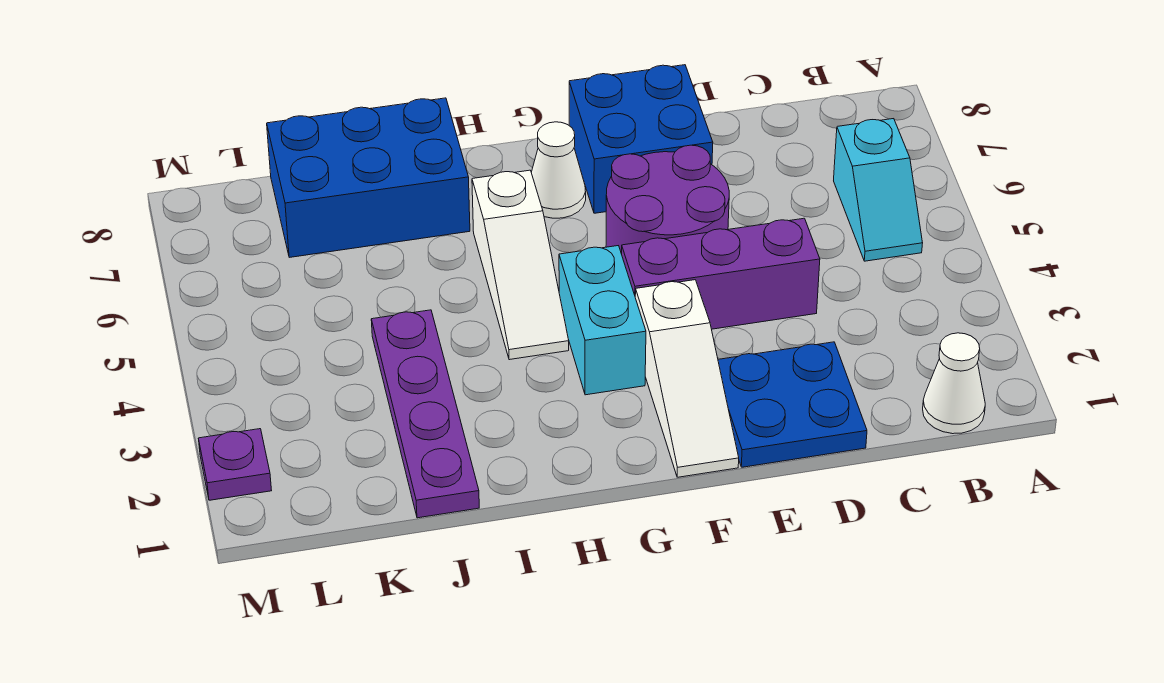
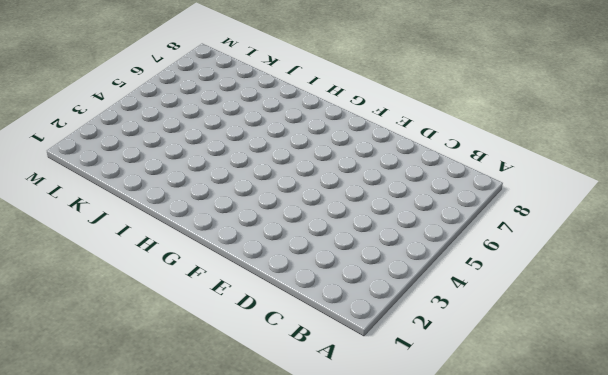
none -> white 1x1 cone [923,333,985,434]
none -> cyan 1x2 slope [834,119,923,261]
none -> blue 2x2 plate [718,342,867,467]

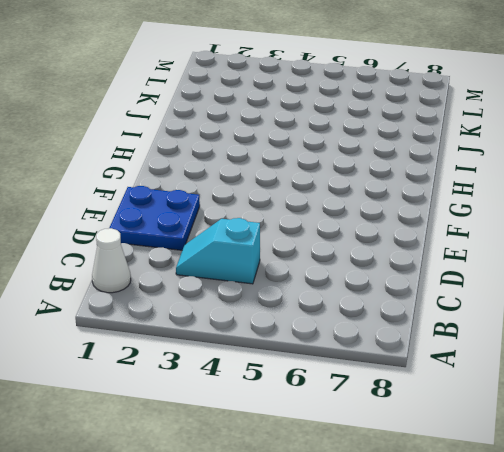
cyan 1x2 slope [176,218,260,284] -> cyan 1x2 slope moved to [834,119,923,261]
none -> purple 1x3 brick [622,218,820,329]
none -> purple 2x2 round brick [606,145,729,254]
none -> blue 2x2 brick [569,65,713,213]

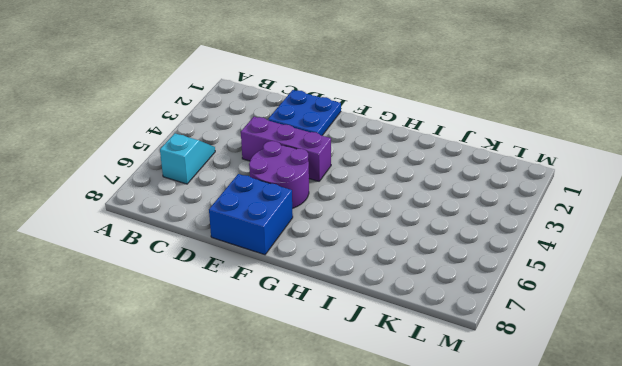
none -> white 1x1 cone [923,333,985,434]
none -> white 1x3 slope [635,280,739,477]
none -> cyan 1x2 brick [559,246,646,395]

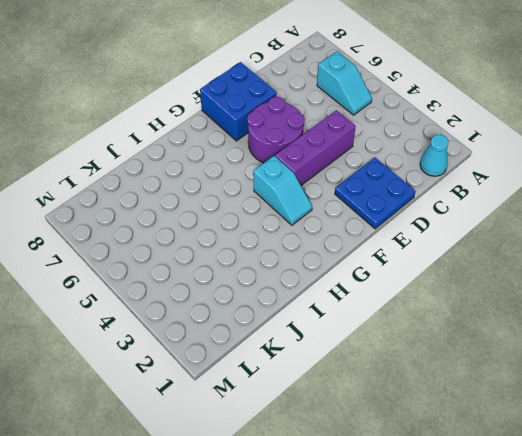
cyan 1x1 cone [420,135,448,176] -> white 1x1 cone [923,333,985,434]
cyan 1x2 slope [253,156,312,225] -> cyan 1x2 brick [559,246,646,395]
none -> white 1x3 slope [635,280,739,477]
none -> white 1x1 cone [531,122,586,218]
none -> white 1x3 slope [472,170,569,360]

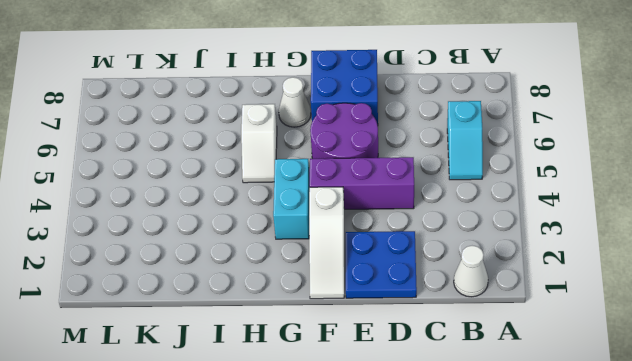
white 1x2 slope [241,104,277,183] -> white 1x3 slope [472,170,569,360]
none -> blue 2x3 brick [267,98,470,257]
none -> purple 1x4 plate [371,310,479,518]
none -> purple 1x1 plate [198,429,272,500]

